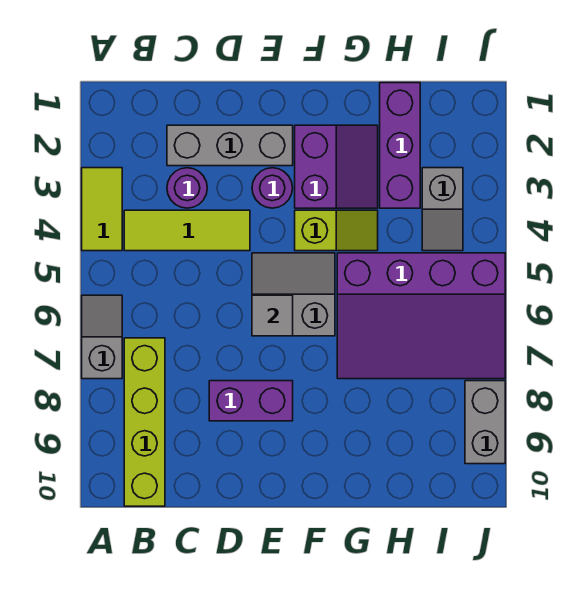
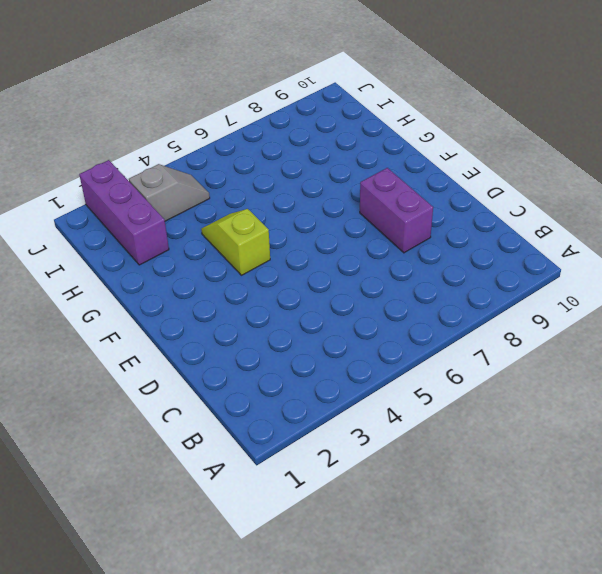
purple 1x3 brick [79,160,169,265] -> purple 1x3 brick turned to [380,83,420,208]
none -> lime 1x2 tile [82,168,122,251]
none -> grey 1x2 slope [82,295,122,379]
none -> lime 1x3 tile [124,210,250,251]

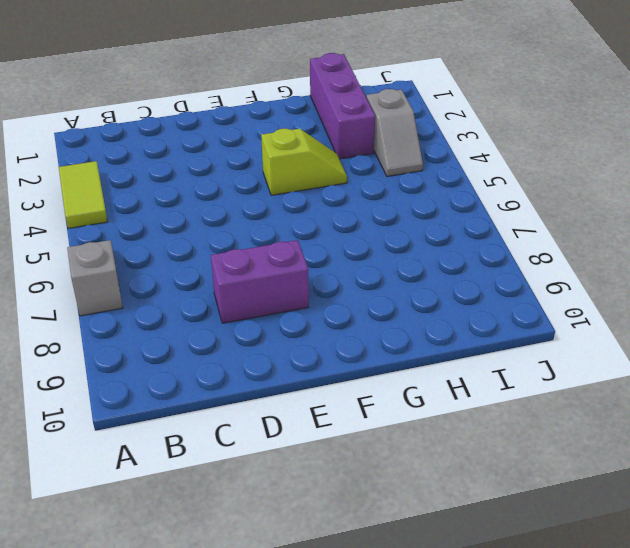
none -> lime 1x3 tile [124,210,250,251]
none -> lime 1x4 brick [124,338,165,506]
none -> grey 1x3 brick [167,125,293,166]

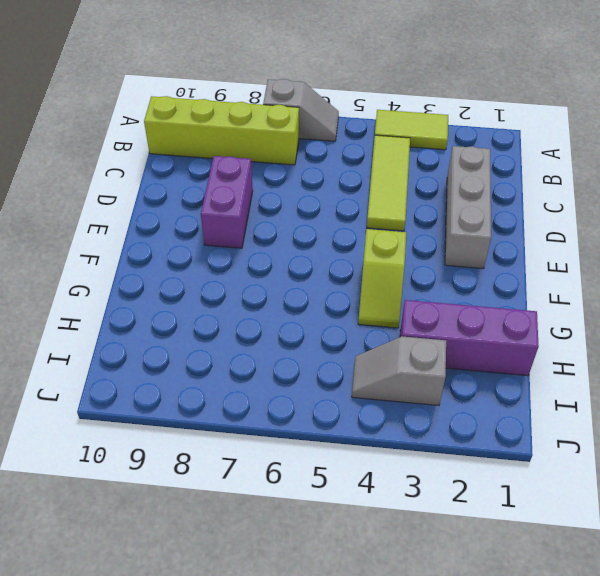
none -> purple 1x1 round brick [167,168,207,208]
none -> purple 1x1 round brick [252,168,293,208]
none -> grey 2x2 slope [252,253,335,336]

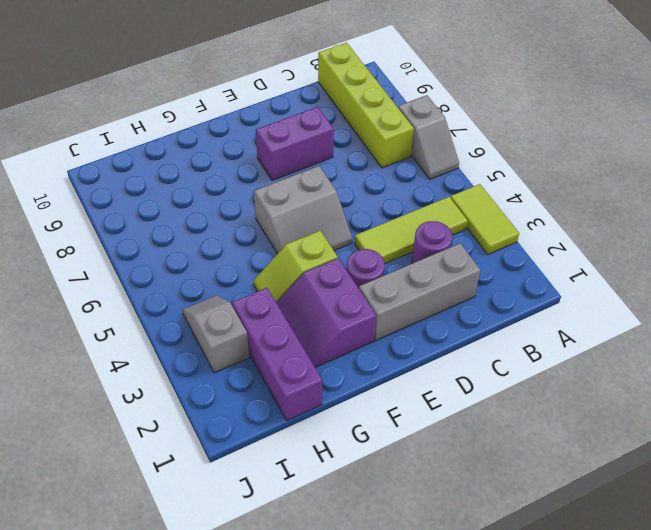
none -> purple 3x4 slope [337,253,505,379]
none -> grey 1x2 brick [465,381,505,464]
none -> grey 1x1 tile [252,295,293,336]

